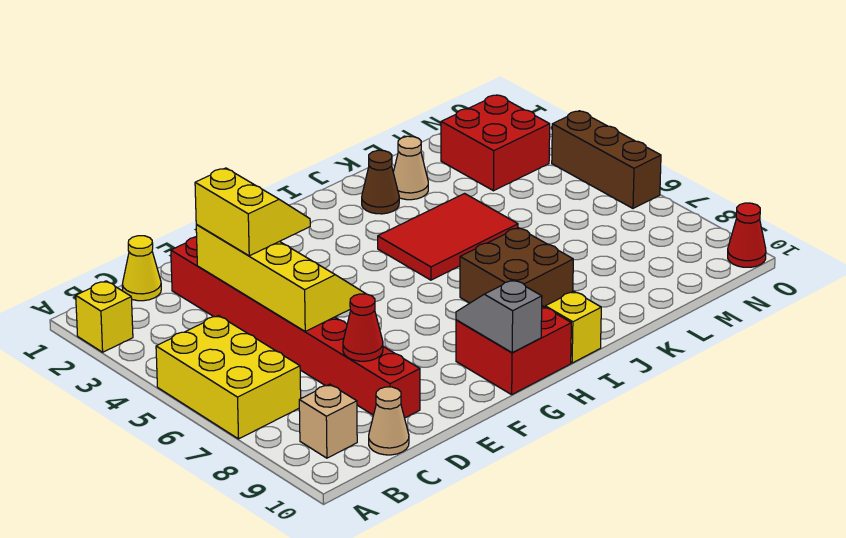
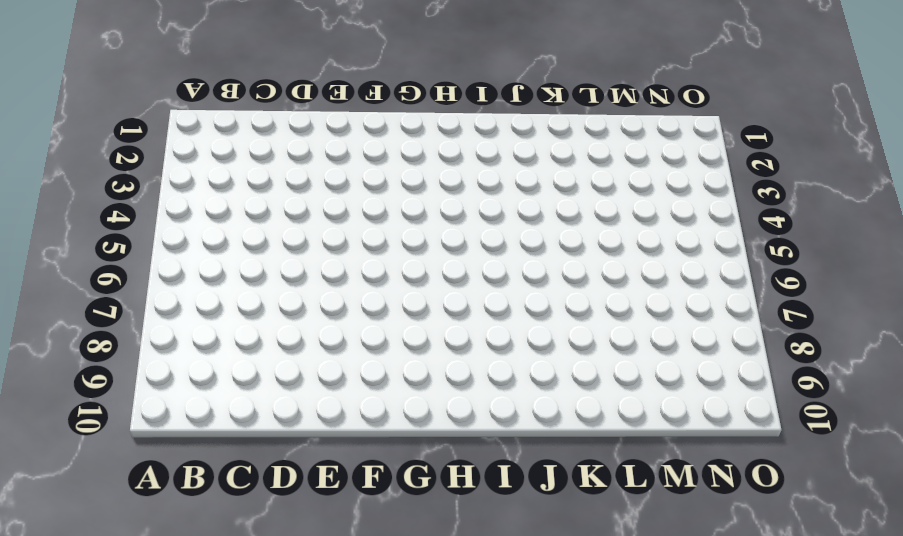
none -> yellow 1x1 brick [76,281,133,352]
none -> yellow 2x3 brick [156,316,301,439]
none -> tan 1x1 brick [299,384,357,458]

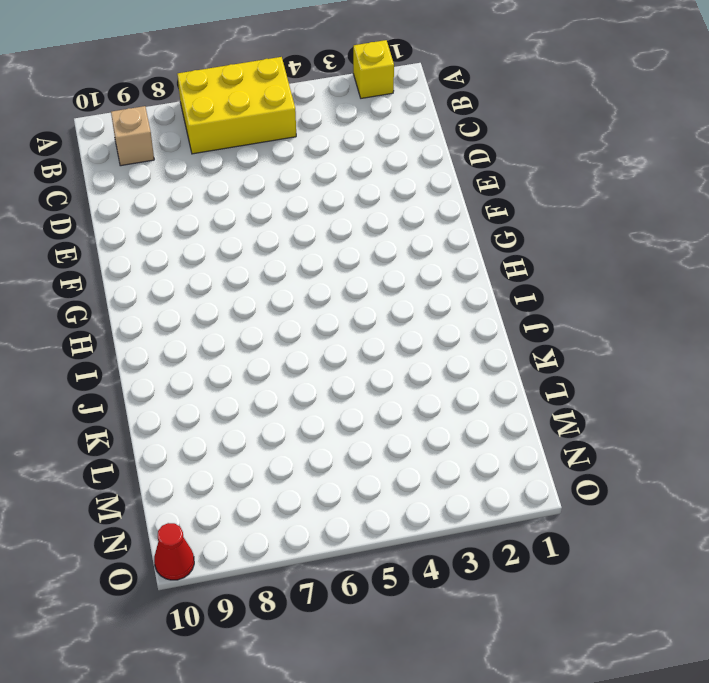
none -> yellow 1x1 cone [122,236,161,301]
none -> tan 1x1 cone [369,387,409,455]
none -> red 1x8 brick [171,237,420,418]

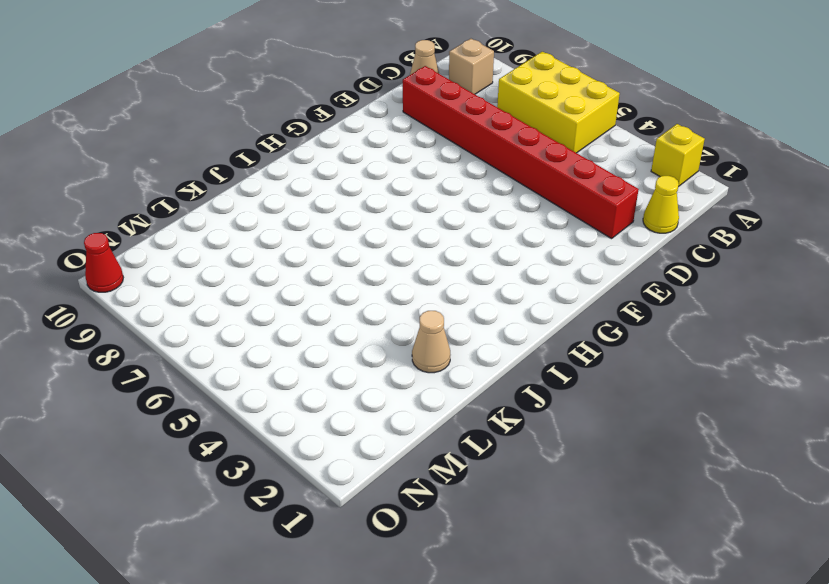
none -> red 2x2 brick [456,306,571,395]
none -> red 2x3 tile [378,194,518,280]
none -> brown 2x2 brick [460,228,573,307]

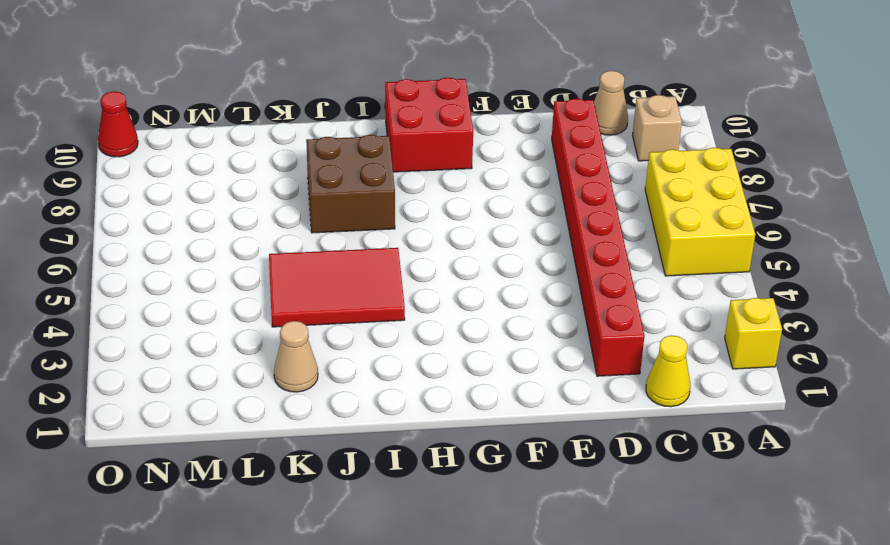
none -> yellow 1x1 brick [545,291,601,363]
none -> brown 1x1 cone [362,150,399,214]
none -> red 2x2 brick [441,95,550,191]

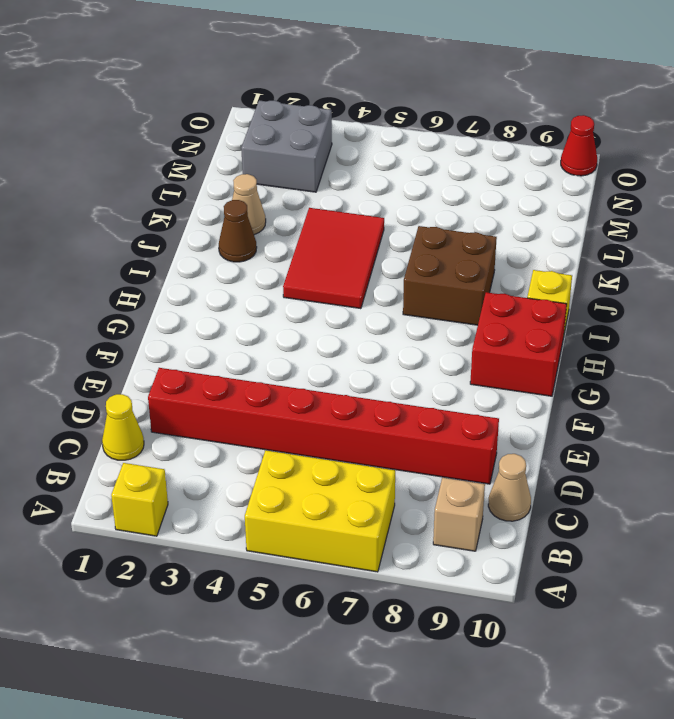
grey 2x2 brick [241,100,332,192] -> red 2x2 brick [441,95,550,191]
none -> brown 1x3 brick [552,111,661,208]
none -> yellow 2x4 slope [196,224,366,331]
none -> red 1x1 cone [343,294,383,361]

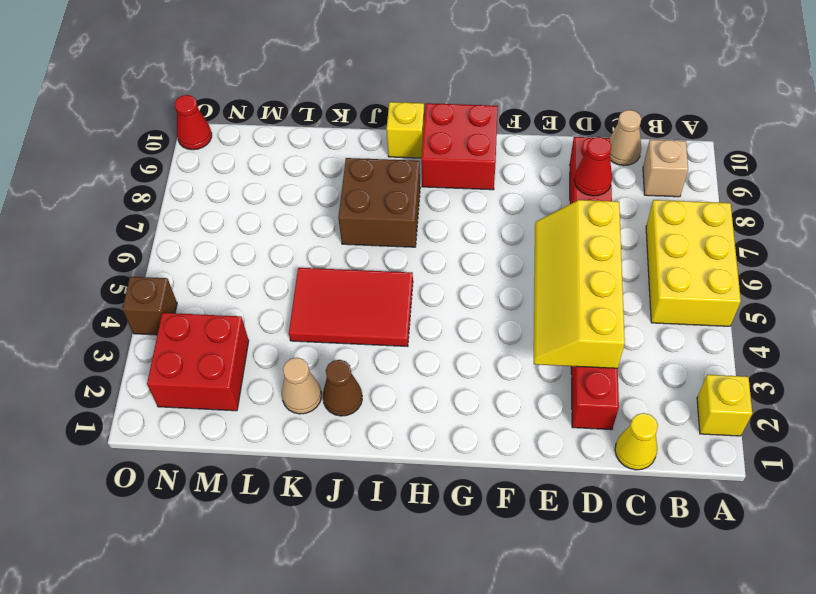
brown 1x1 brick [122,277,177,335] -> brown 1x3 brick [552,111,661,208]
none -> grey 1x2 slope [456,280,542,352]
none -> yellow 2x2 slope [195,168,310,256]

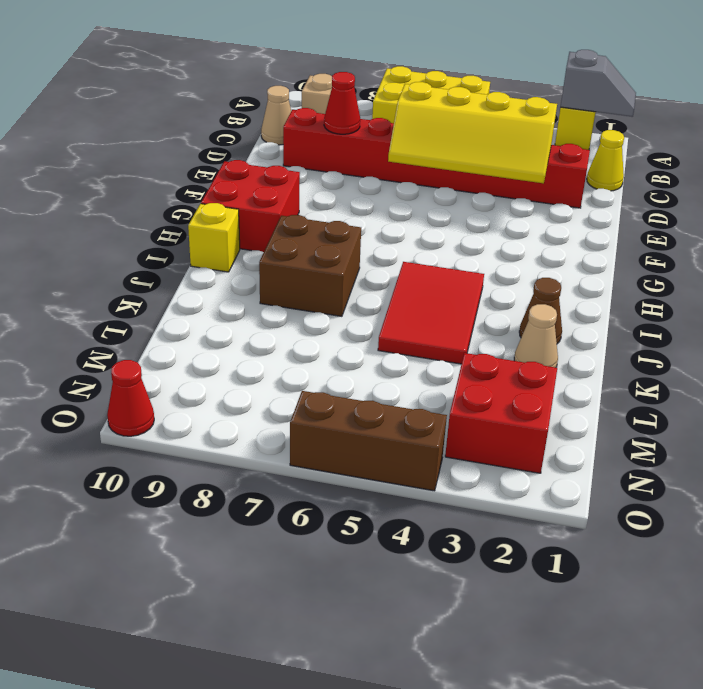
grey 1x2 slope [561,50,636,117] -> grey 1x2 slope moved to [456,280,542,352]
none -> yellow 2x2 slope [195,168,310,256]

